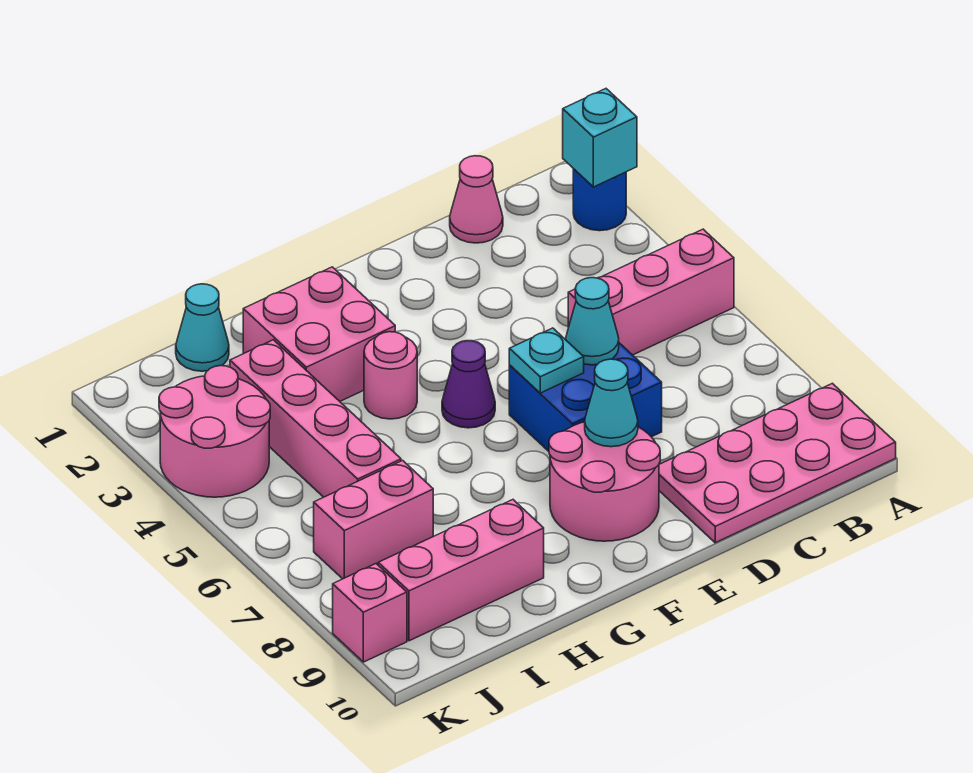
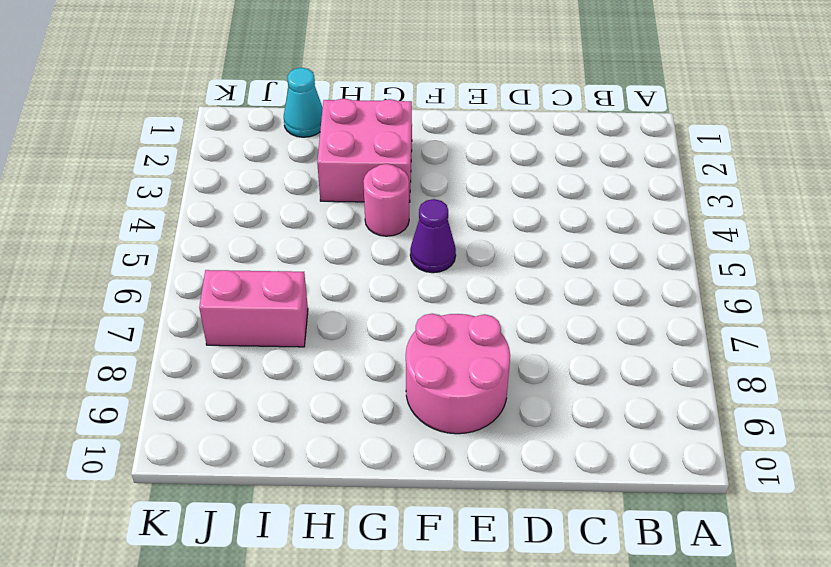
none -> blue 1x1 round brick [573,169,626,231]
none -> pink 1x3 brick [568,229,734,355]
none -> pink 2x4 plate [659,383,896,543]

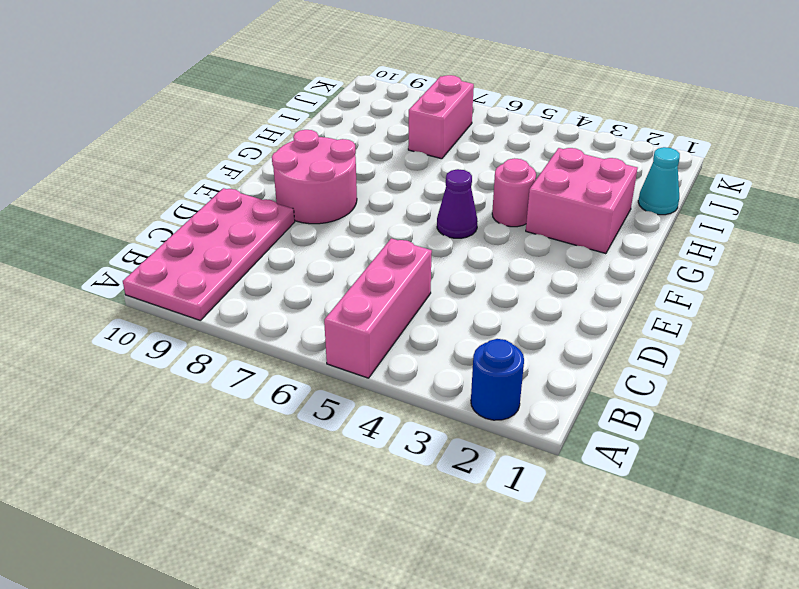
none -> pink 1x1 cone [450,156,503,243]
none -> blue 2x2 brick [509,339,662,451]
none -> pink 1x3 brick [378,500,544,641]

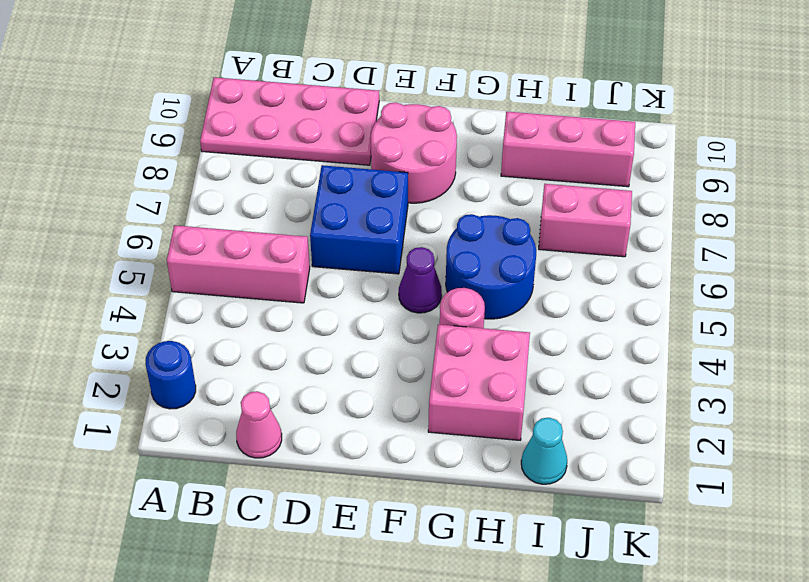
blue 2x2 round brick [446,214,536,319] -> none
none -> pink 1x4 brick [230,340,401,497]
none -> pink 2x2 round brick [159,366,270,497]
none -> pink 1x1 brick [333,564,407,662]

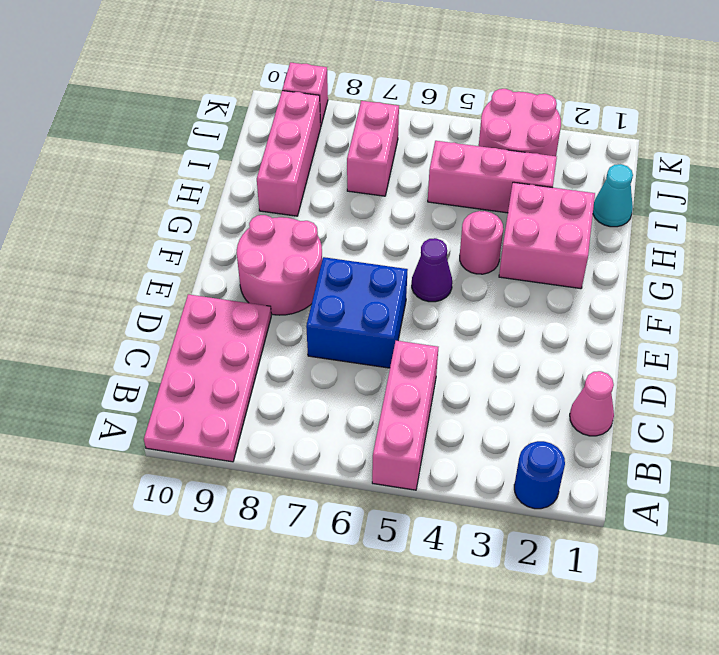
pink 1x3 brick [428,141,557,213] -> pink 1x4 brick [230,340,401,497]
none -> cyan 1x1 brick [563,89,637,187]
none -> cyan 1x1 cone [566,278,619,365]
none -> cyan 1x1 plate [509,328,584,393]

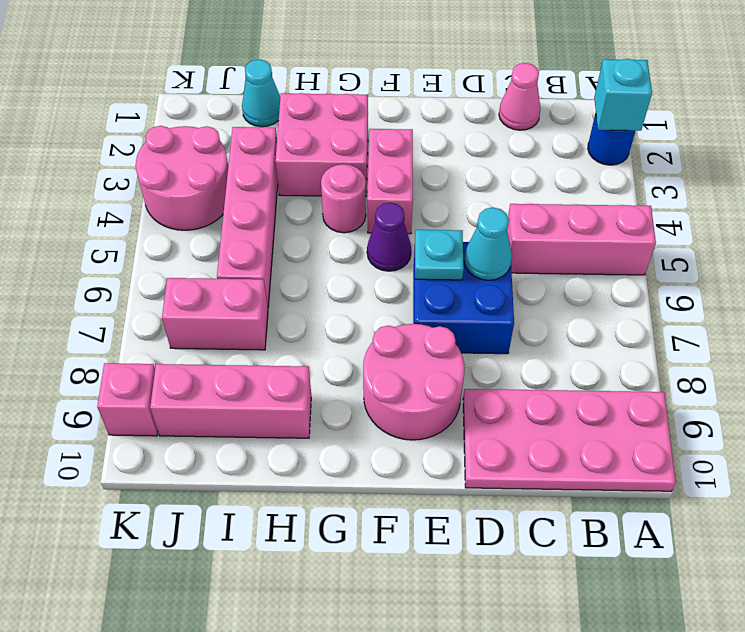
pink 1x2 brick [367,129,413,234] -> none
none -> cyan 1x1 cone [585,359,638,447]

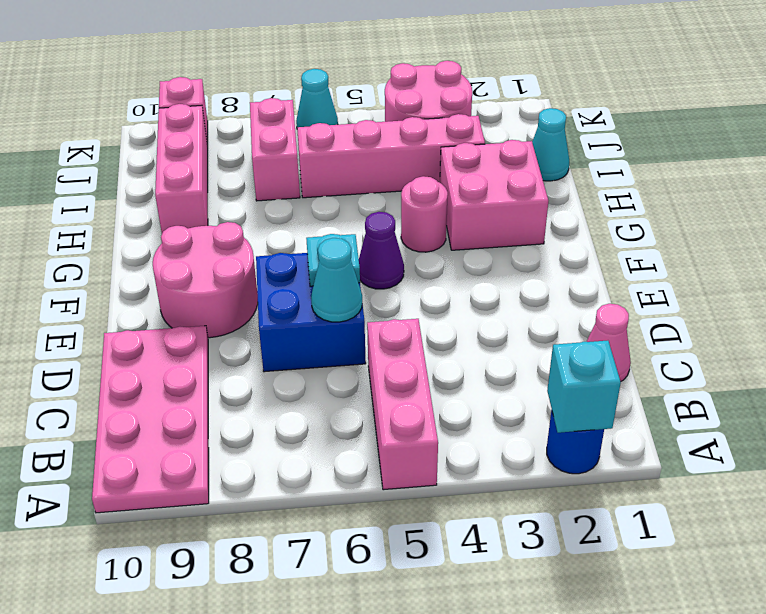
cyan 1x1 cone [296,69,338,128] -> cyan 1x1 cone moved to [585,359,638,447]

